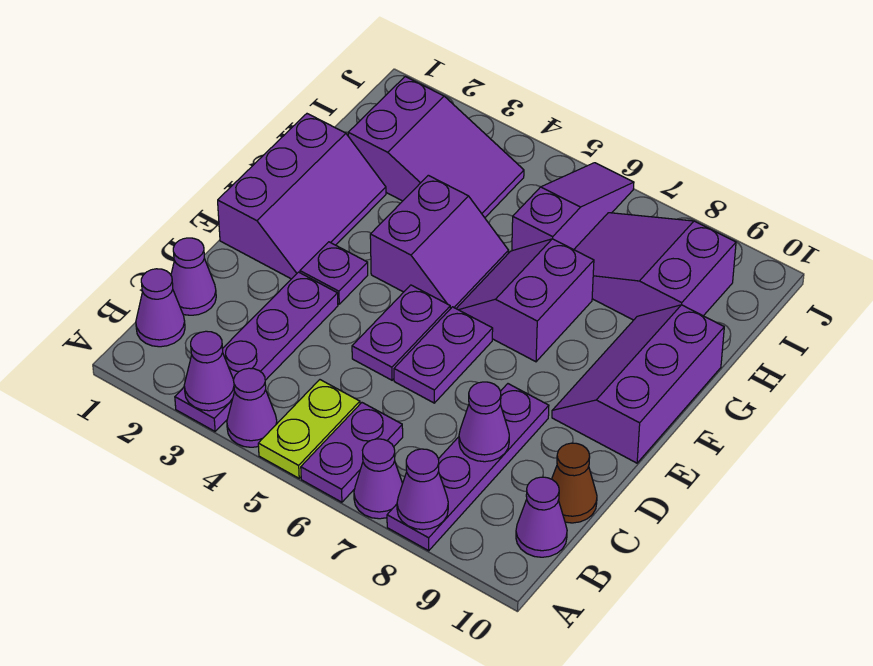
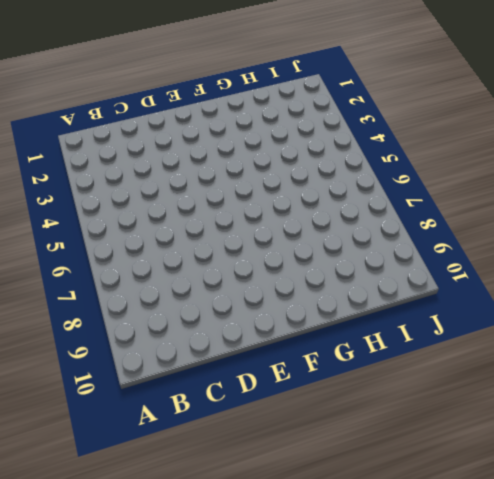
none -> purple 1x4 plate [175,272,338,431]
none -> purple 1x1 cone [227,368,277,447]
none -> lime 1x2 plate [258,380,360,478]

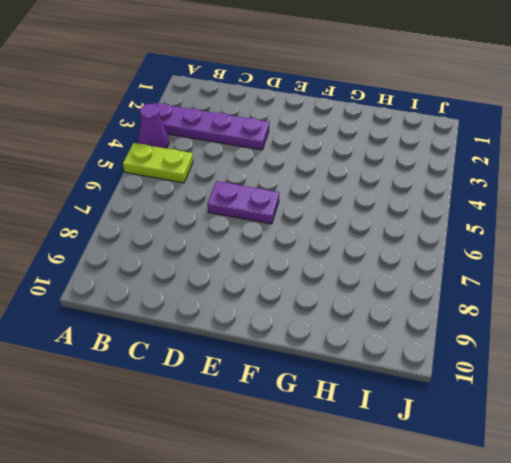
none -> purple 1x2 plate [301,403,403,502]
none -> purple 1x1 cone [354,439,403,519]
none -> purple 1x4 plate [387,384,549,551]

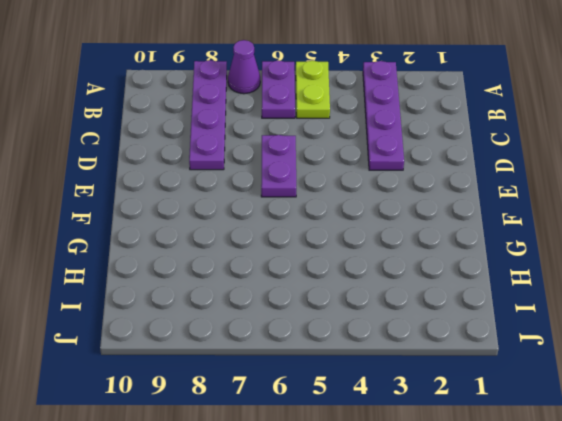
none -> purple 1x1 cone [227,368,277,447]
none -> purple 1x1 cone [136,269,185,347]
none -> purple 1x1 cone [516,477,567,557]

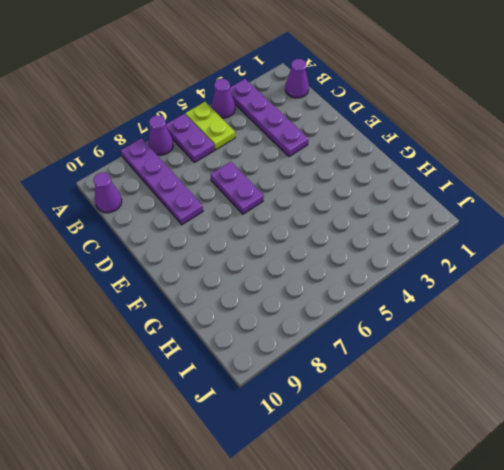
none -> purple 1x1 cone [171,238,216,315]
none -> brown 1x1 cone [552,443,597,523]
none -> purple 1x2 plate [352,285,450,380]

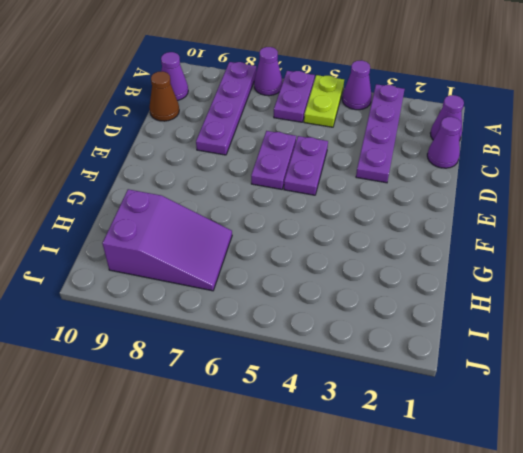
none -> purple 2x3 slope [218,114,386,279]
none -> purple 1x1 plate [300,242,368,304]
none -> purple 2x3 slope [552,305,724,463]

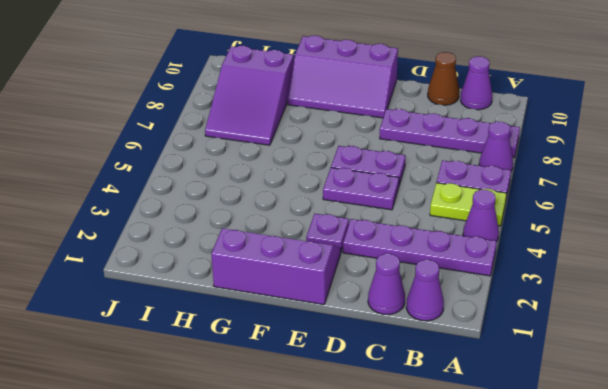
none -> purple 2x2 slope [370,175,509,309]
none -> purple 2x2 slope [456,239,594,362]
none -> purple 2x3 slope [348,77,524,218]

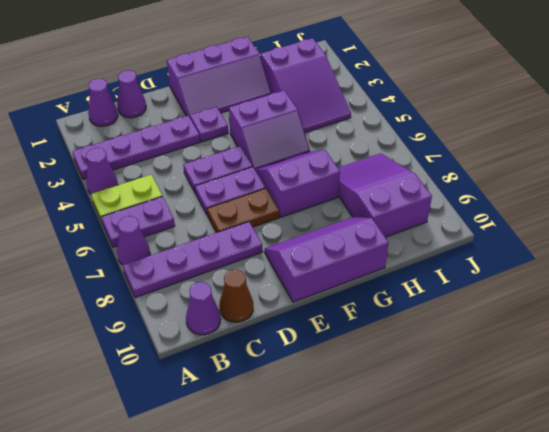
brown 1x2 plate [207,189,279,233] -> none
none -> purple 1x3 slope [512,163,634,251]
none -> purple 1x1 cone [184,331,235,411]
none -> purple 1x1 cone [397,449,448,530]

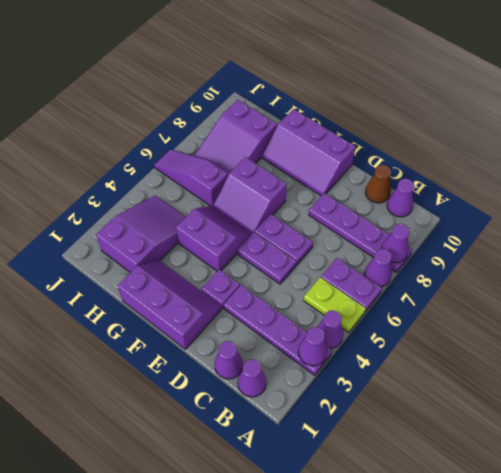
none -> purple 1x1 cone [459,382,509,462]

